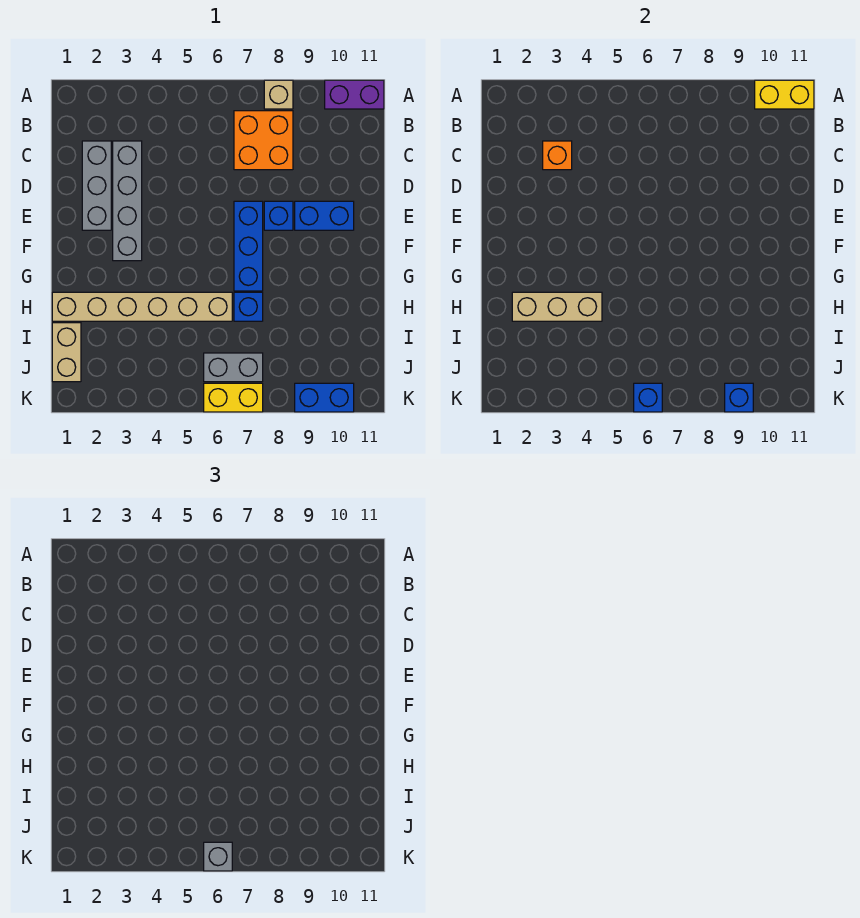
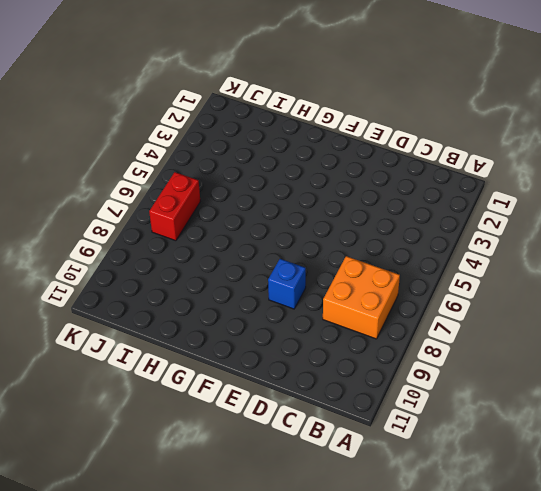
red 1x2 brick [149,172,200,241] -> grey 1x2 brick [204,353,263,382]
none -> tan 1x1 brick [264,80,293,109]
none -> purple 1x2 brick [325,80,384,109]
none -> grey 1x3 brick [82,141,111,230]

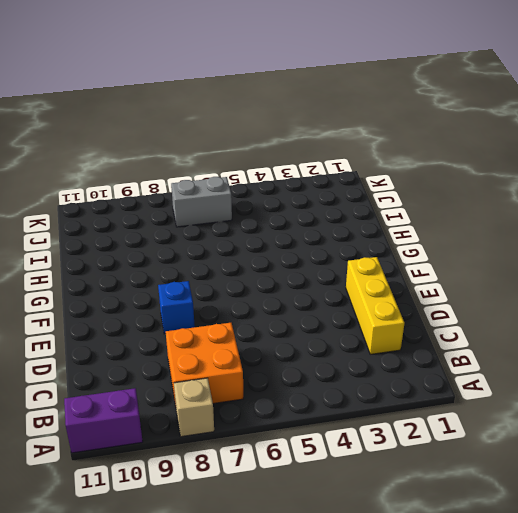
yellow 1x3 brick [346,257,404,354] -> grey 1x3 brick [82,141,111,230]
none -> grey 1x4 brick [113,141,142,261]
none -> blue 1x3 brick [234,201,263,291]
none -> blue 1x2 brick [295,201,354,230]

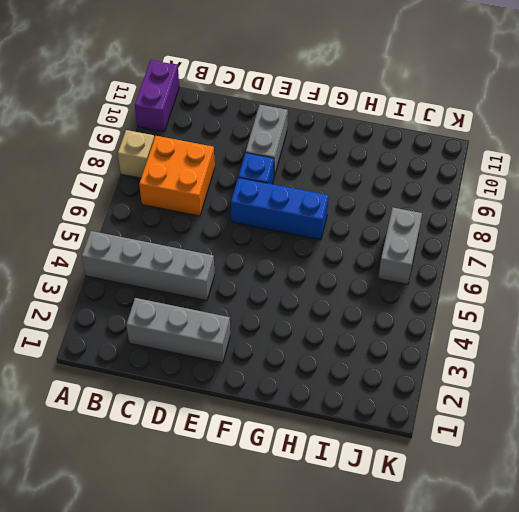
grey 1x4 brick [82,231,215,301] -> grey 1x4 brick moved to [113,141,142,261]
grey 1x2 brick [246,105,288,177] -> blue 1x2 brick [295,201,354,230]
none -> tan 1x6 brick [52,292,232,321]
none -> blue 1x1 brick [234,292,263,321]
none -> tan 1x2 brick [52,323,81,382]

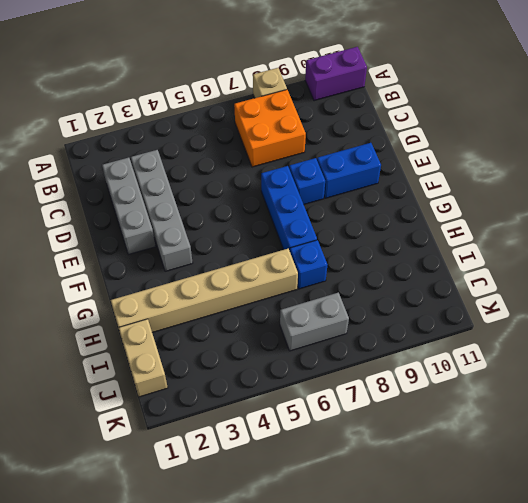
none -> yellow 1x2 brick [204,383,263,412]
none -> blue 1x2 brick [295,383,354,412]
none -> yellow 1x2 brick [755,80,814,109]

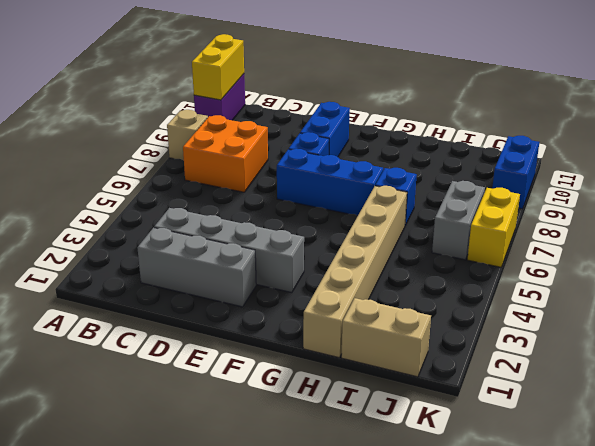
none -> orange 1x1 brick [543,141,572,170]
none -> tan 1x3 brick [512,292,602,321]
none -> blue 1x1 brick [634,383,662,412]

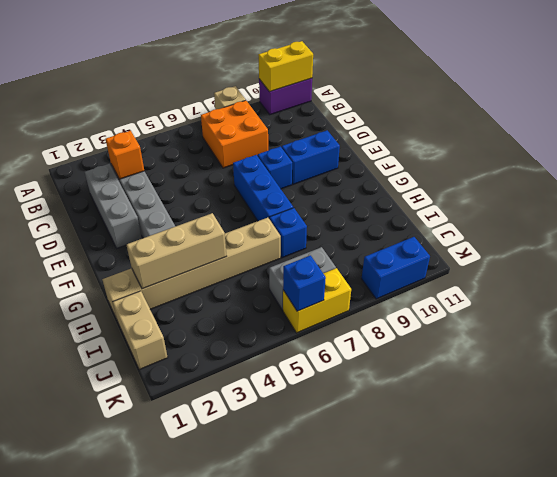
none -> blue 1x1 brick [725,383,753,412]
none -> grey 1x1 brick [204,842,232,871]

